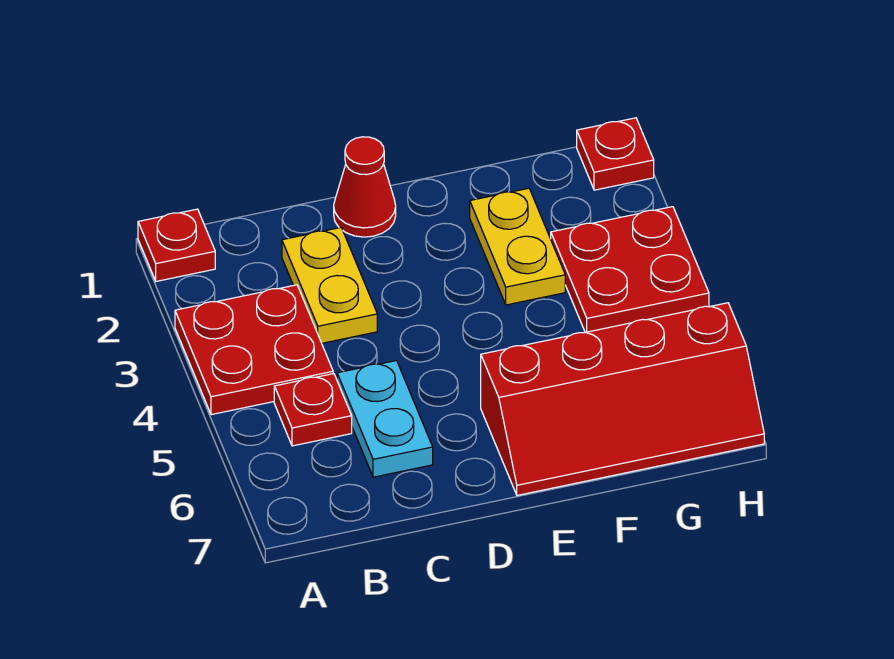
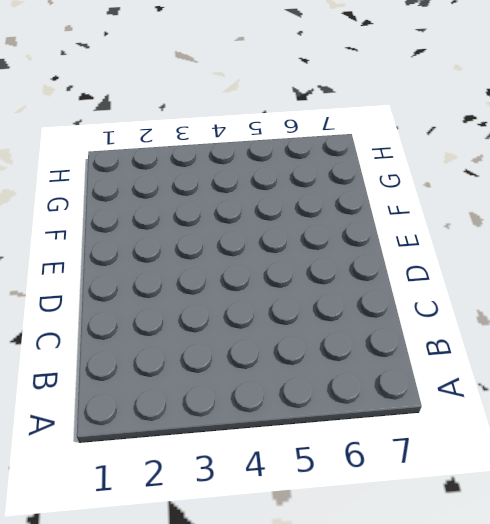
none -> red 1x1 plate [138,209,215,281]
none -> red 2x2 plate [175,285,333,415]

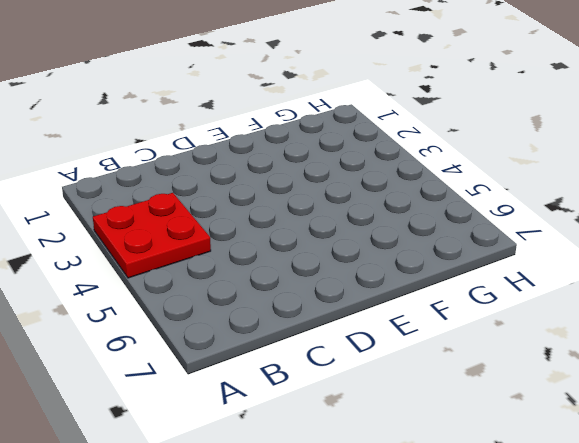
none -> red 1x1 plate [138,209,215,281]
none -> red 1x1 plate [274,374,352,446]

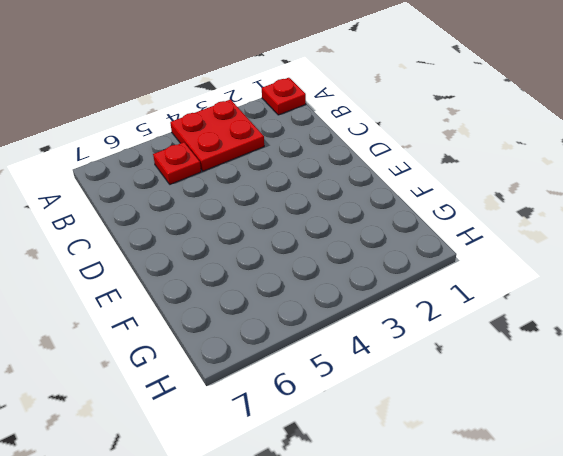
none -> yellow 1x2 plate [282,228,377,343]
none -> cyan 1x2 plate [337,361,433,477]

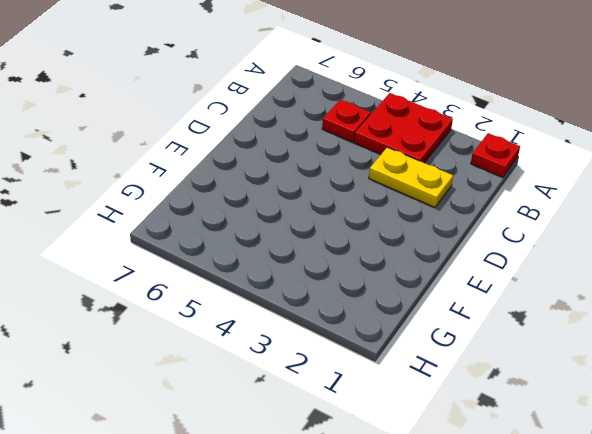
none -> cyan 1x2 plate [337,361,433,477]
none -> red 1x1 cone [334,137,396,237]

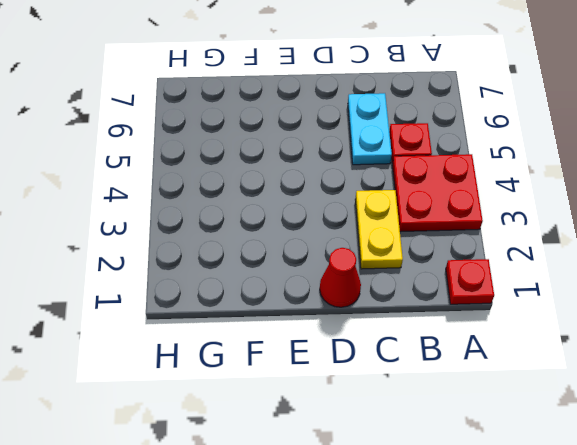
none -> red 2x4 slope [481,303,764,495]
none -> yellow 1x2 plate [470,188,565,305]

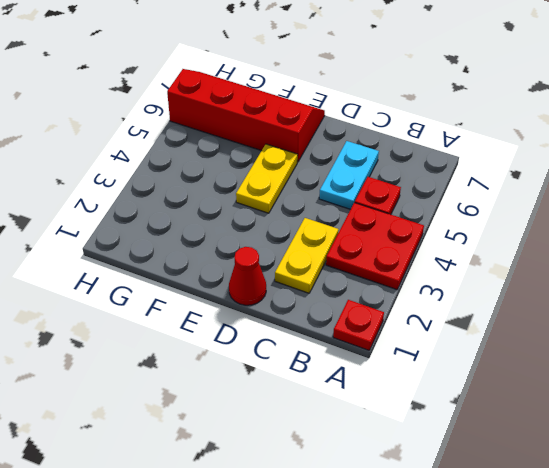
yellow 1x2 plate [236,144,298,213] -> yellow 1x2 plate moved to [470,188,565,305]
none -> red 2x2 plate [551,207,709,332]
none -> red 1x1 plate [577,118,654,190]

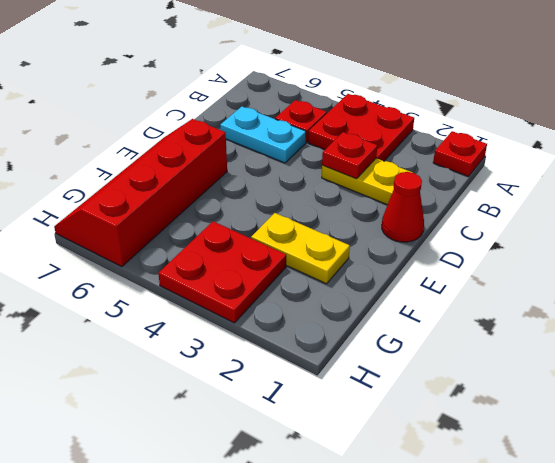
red 1x1 plate [322,132,377,179] -> red 1x1 plate moved to [577,118,654,190]

